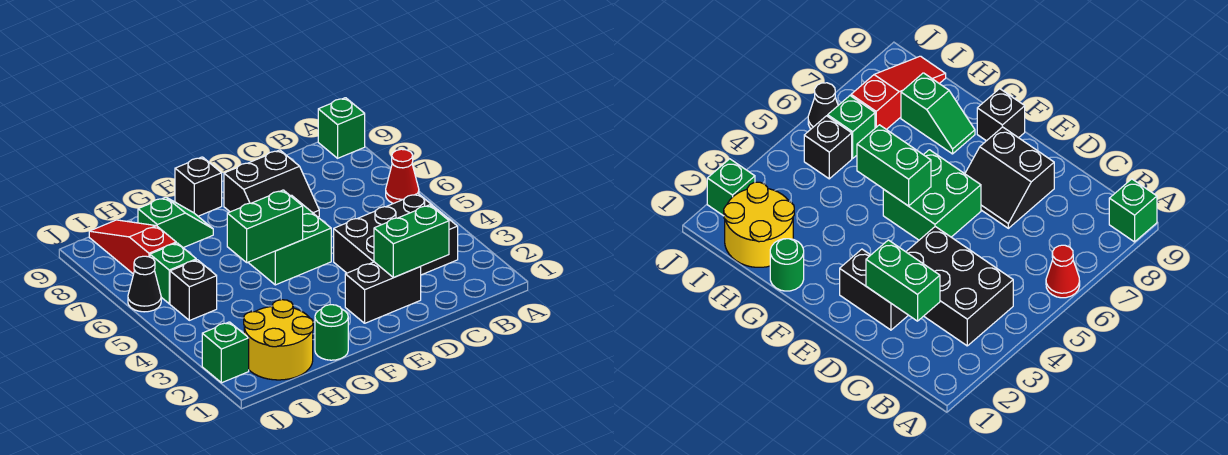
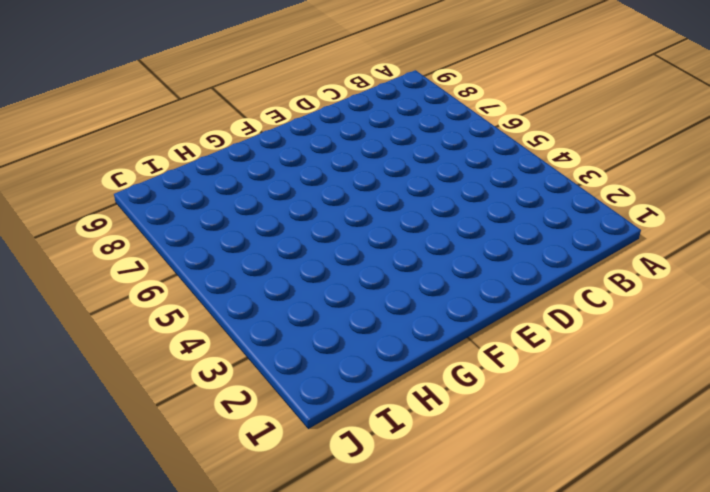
none -> red 1x1 cone [386,149,419,204]
none -> green 1x1 brick [318,98,365,158]
none -> black 2x3 brick [334,193,458,275]

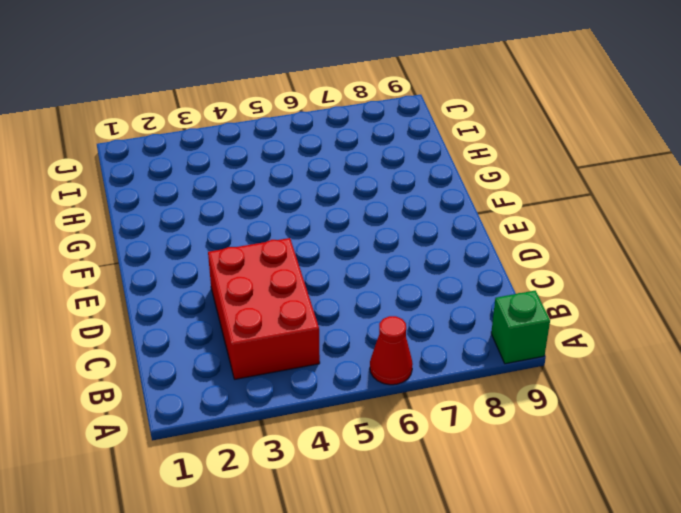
red 2x3 brick [208,238,320,379] -> black 2x3 brick [334,193,458,275]
none -> black 1x2 brick [345,262,421,323]
none -> black 2x2 slope [224,150,319,217]
none -> green 2x2 brick [248,195,331,285]

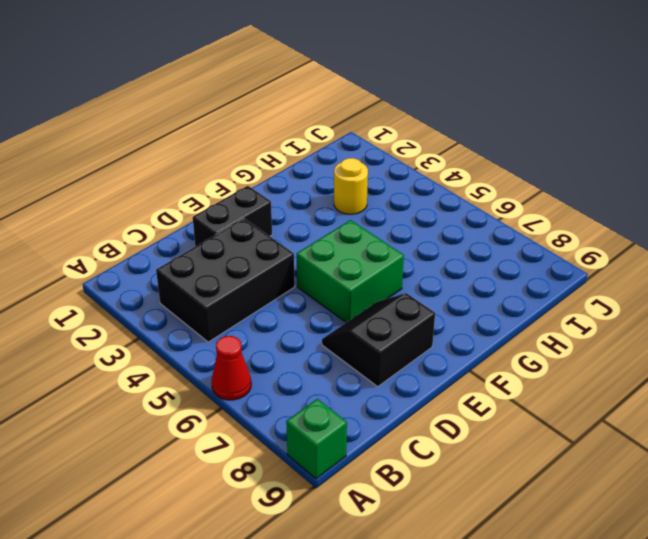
yellow 1x1 round brick [334,158,368,214] -> none
none -> black 1x1 brick [175,157,222,216]
none -> green 1x1 round brick [315,305,348,360]
none -> green 1x2 slope [138,197,213,248]

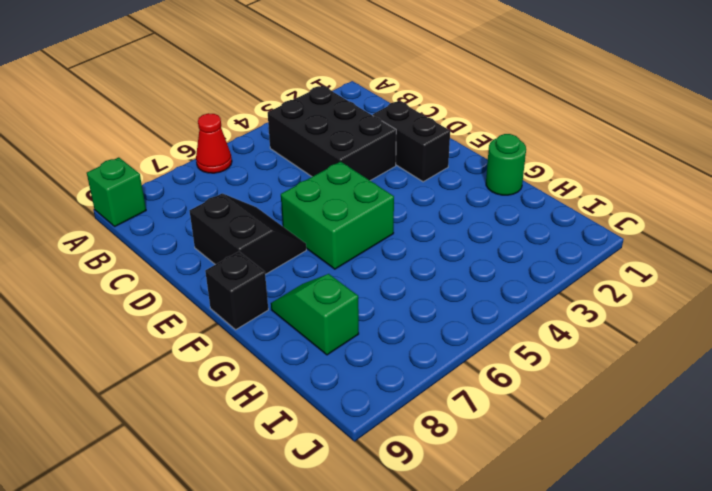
none -> yellow 2x2 round brick [244,300,313,380]
none -> black 1x1 brick [170,260,217,320]
none -> green 1x1 brick [150,243,196,304]

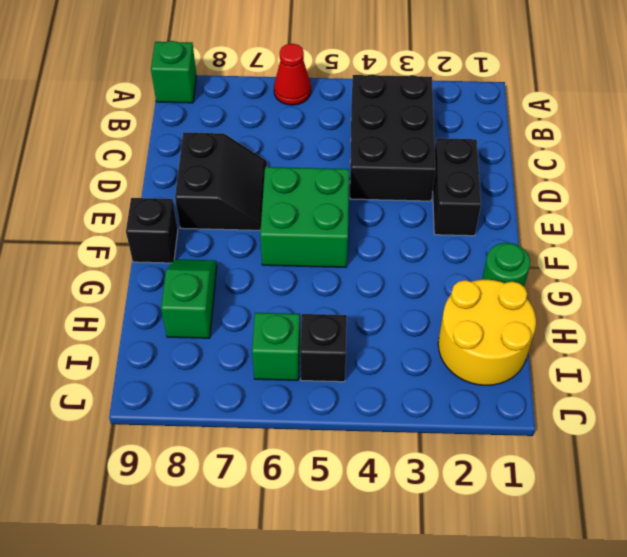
none -> red 1x3 slope [89,220,176,274]
none -> green 1x1 brick [202,322,249,383]
none -> black 1x1 cone [128,256,161,312]

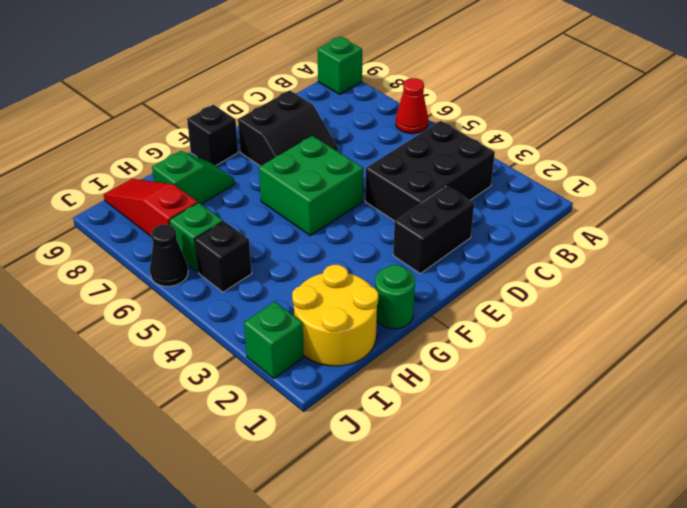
none -> green 1x2 brick [374,205,449,278]
none -> green 1x2 brick [227,190,303,263]

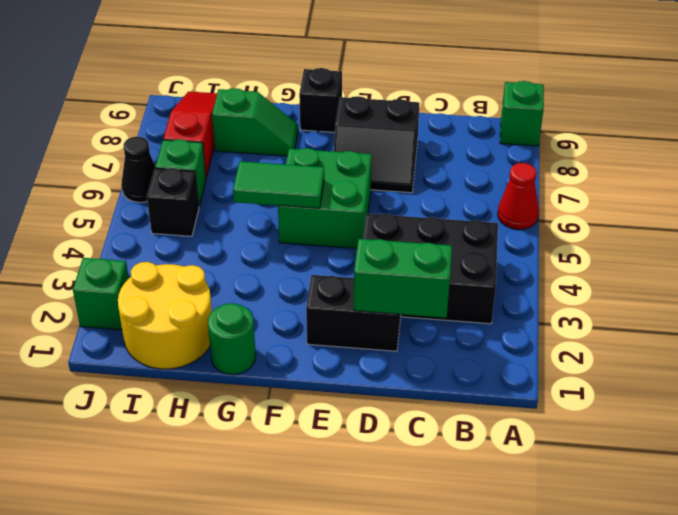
green 1x2 tile [233,161,324,208] -> green 1x2 brick [227,190,303,263]

